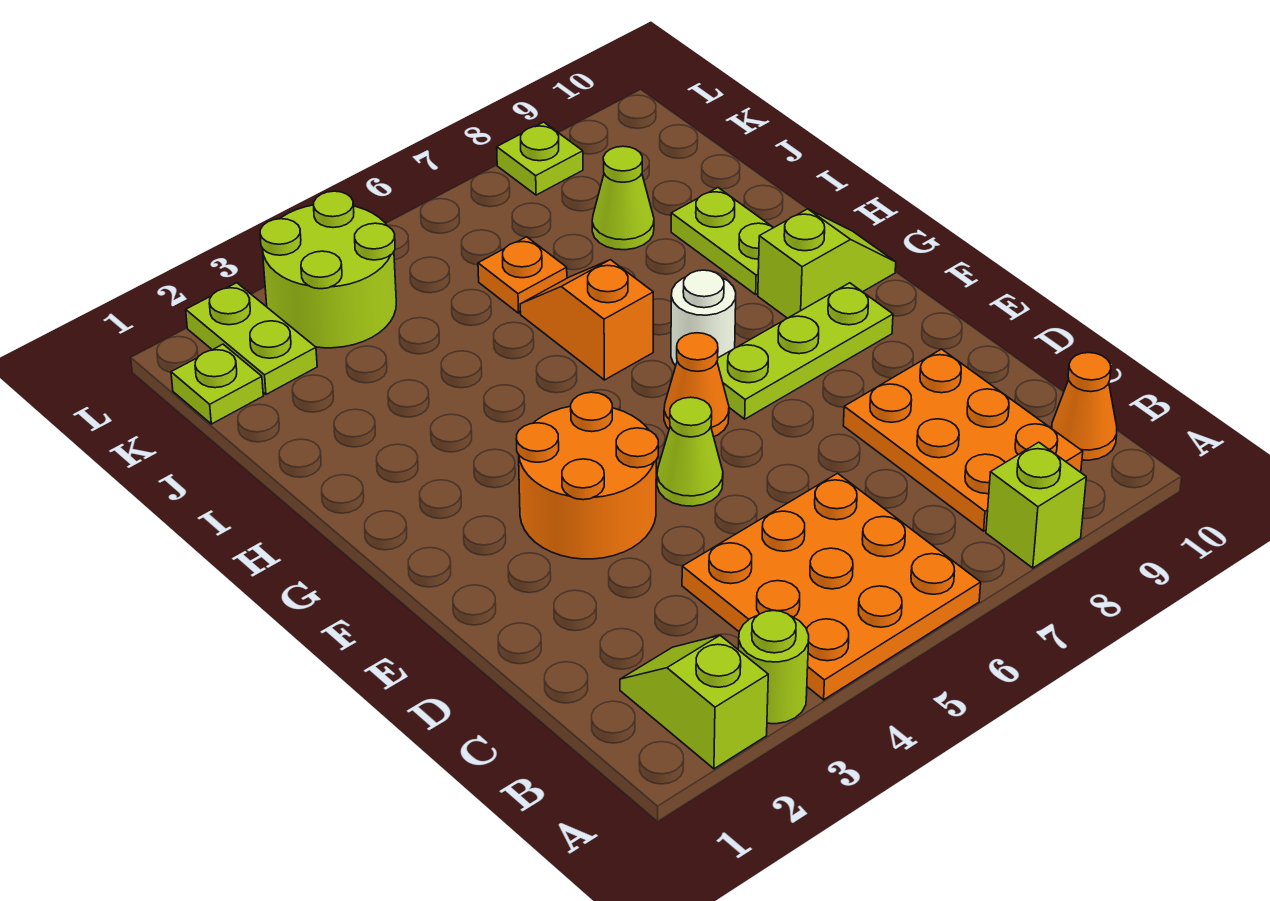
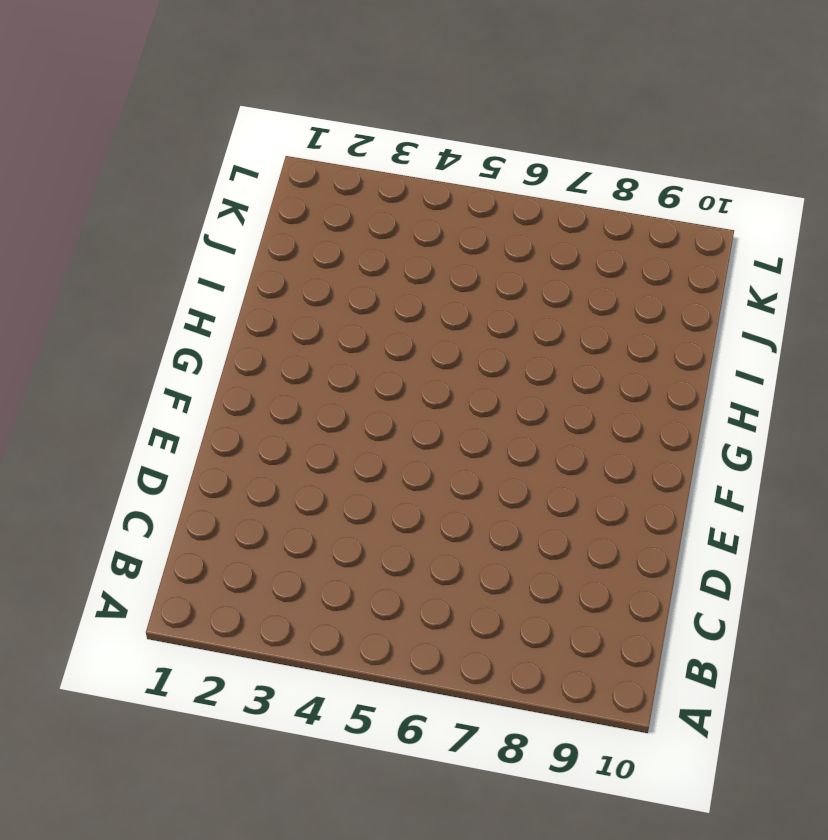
none -> lime 1x2 slope [620,635,768,769]
none -> lime 1x1 round brick [738,611,809,724]
none -> orange 3x3 plate [682,473,981,700]

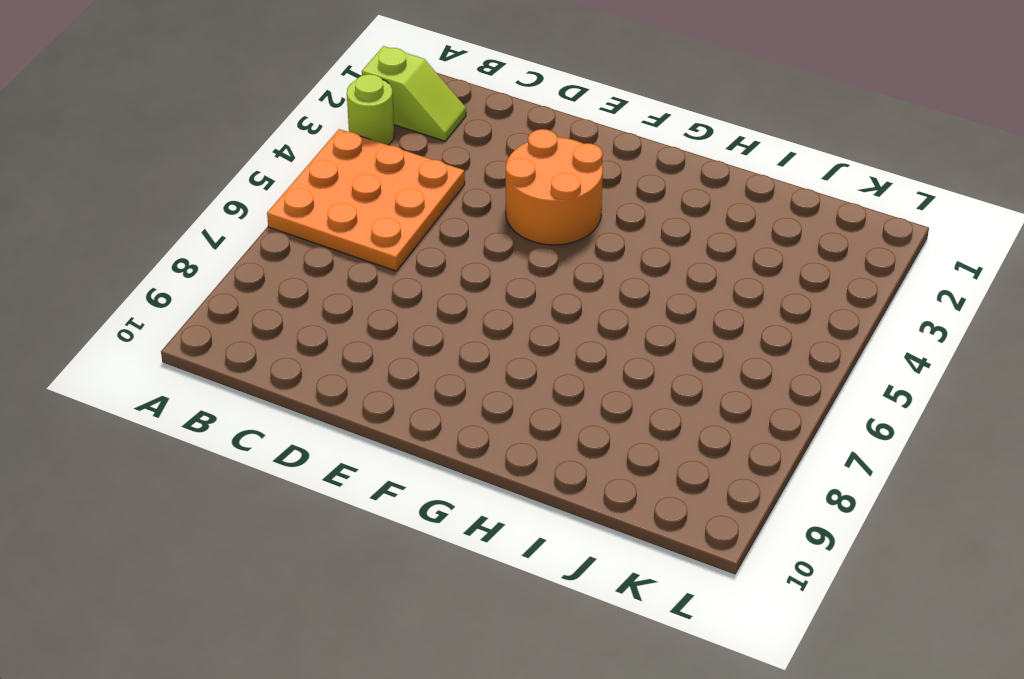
none -> lime 1x1 brick [986,442,1086,568]
none -> orange 2x3 plate [843,349,1083,531]
none -> orange 1x1 cone [1052,353,1117,460]

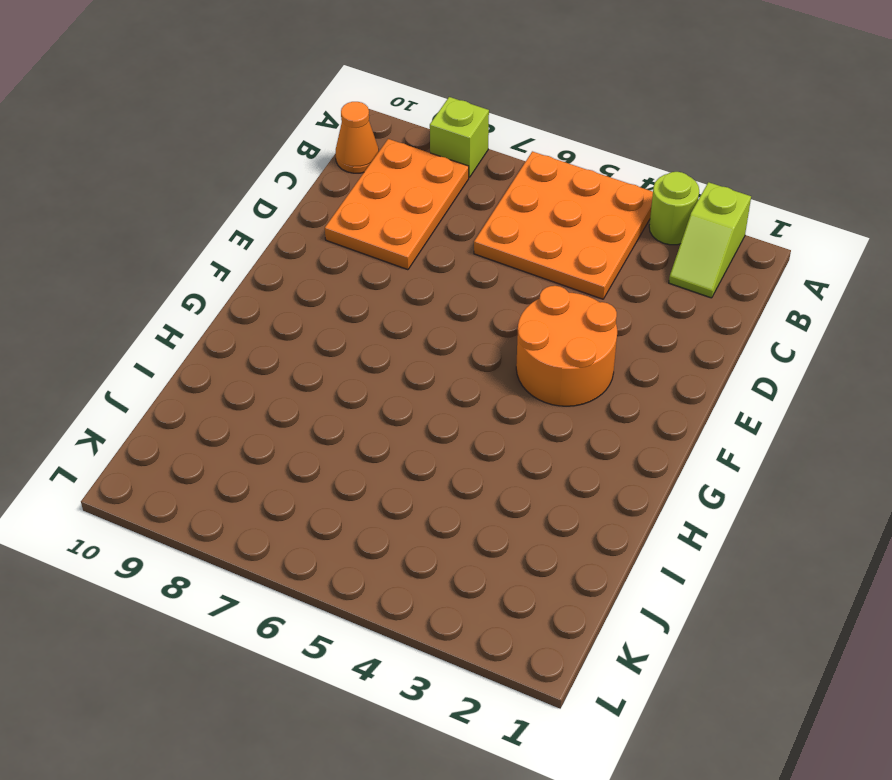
none -> lime 1x1 cone [657,397,723,506]
none -> orange 1x1 cone [664,333,729,437]
none -> lime 1x3 plate [717,283,893,419]

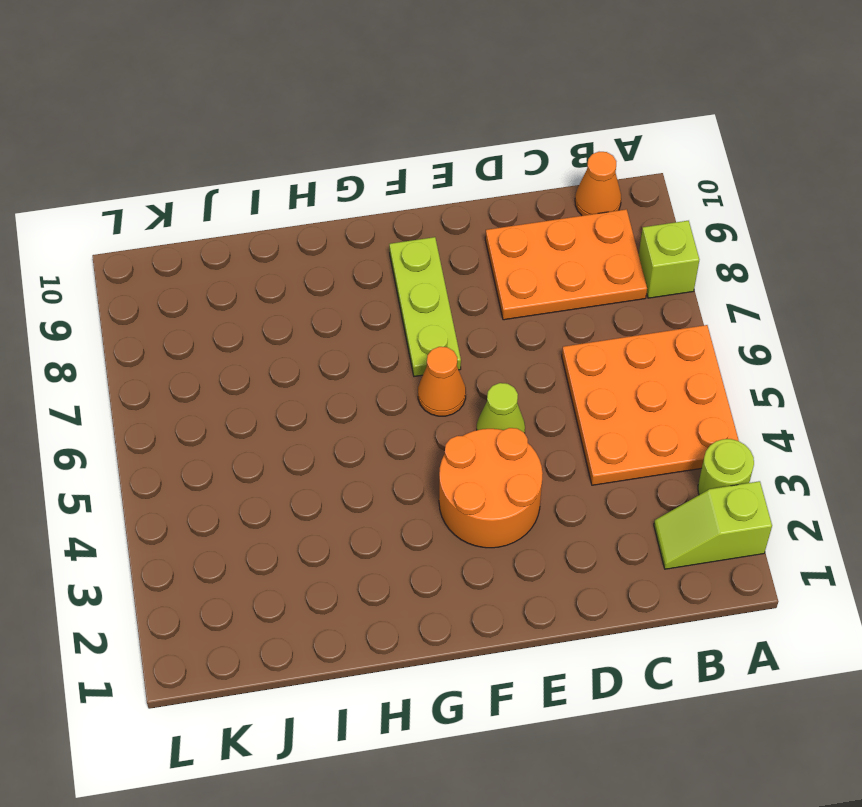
none -> white 1x1 round brick [671,270,736,366]
none -> lime 1x2 slope [758,209,896,318]
none -> orange 1x2 slope [520,260,653,380]

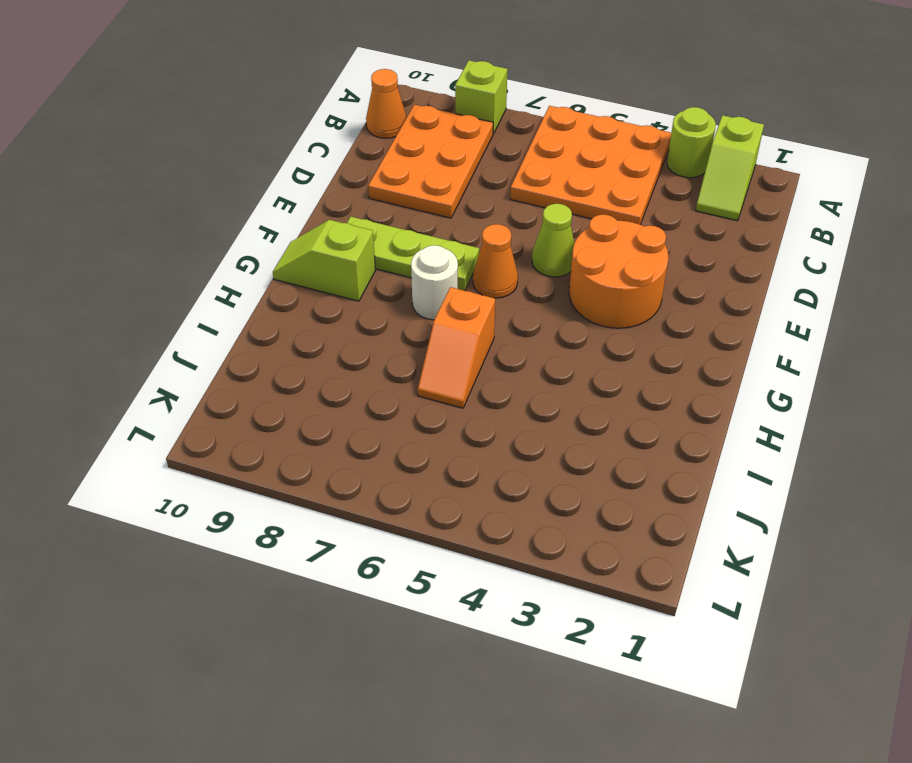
none -> lime 1x2 plate [671,188,773,294]
none -> orange 1x1 plate [478,237,567,313]
none -> lime 1x1 cone [592,146,654,250]

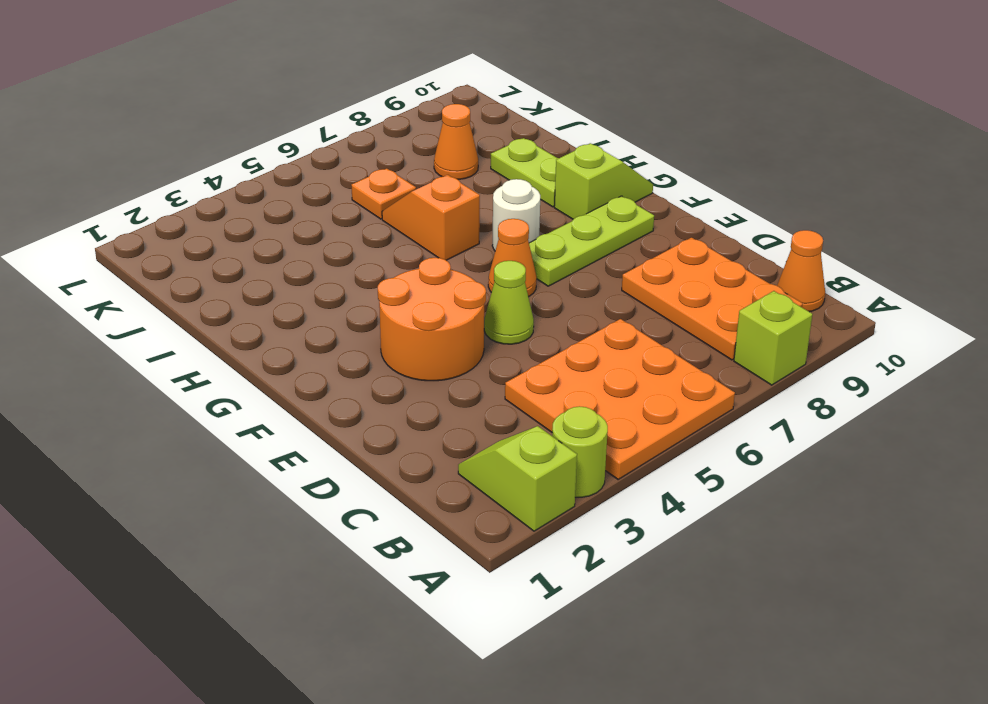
orange 1x1 cone [434,104,478,179] -> lime 1x1 cone [592,146,654,250]
none -> lime 1x1 plate [171,344,263,424]
none -> lime 1x2 plate [186,283,317,394]
none -> lime 2x2 round brick [260,191,396,348]

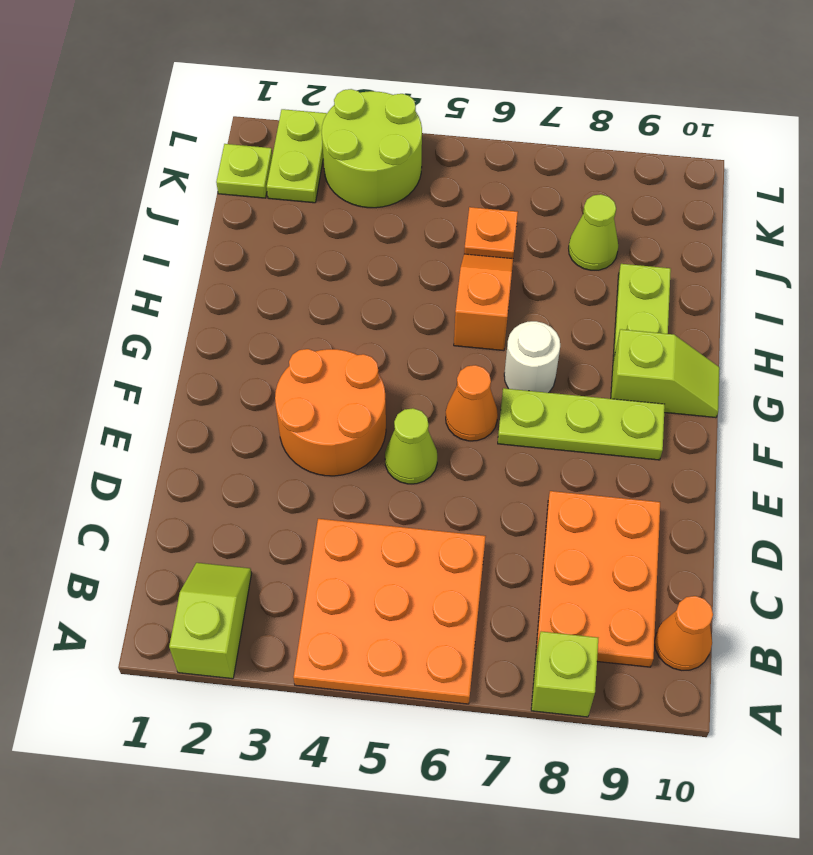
none -> lime 1x1 round brick [738,611,809,724]
none -> lime 1x1 plate [497,122,583,195]

